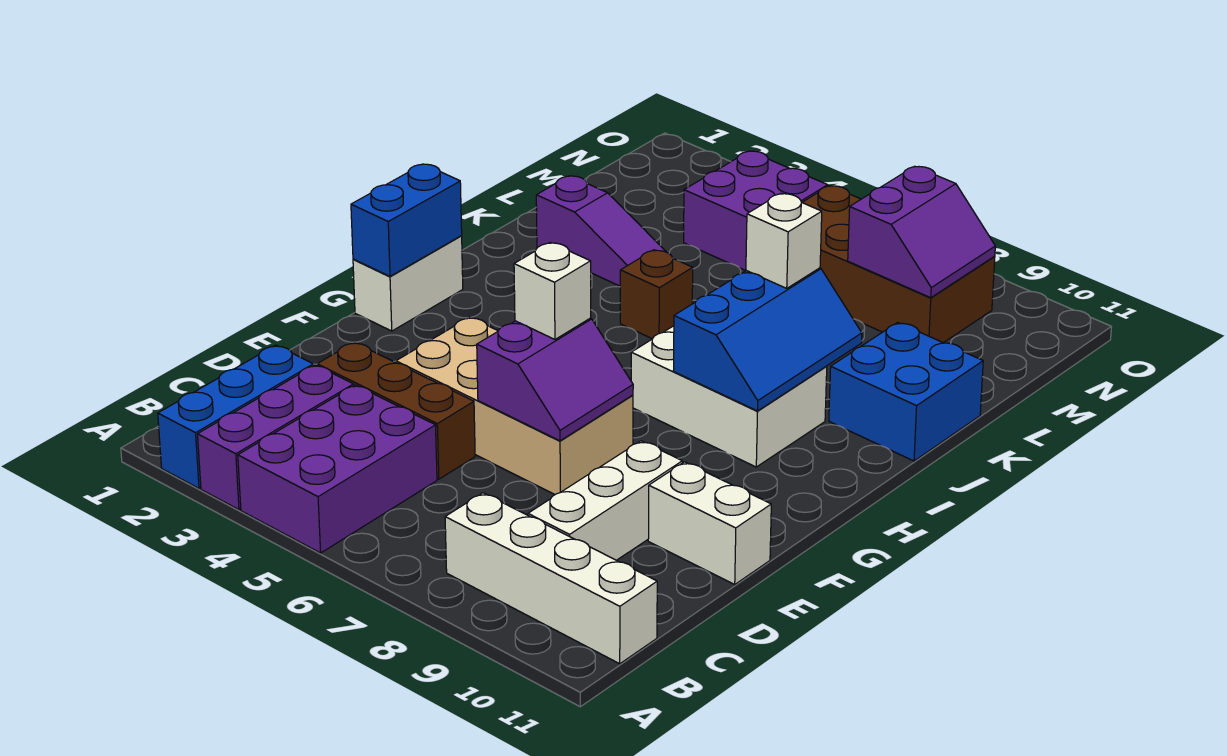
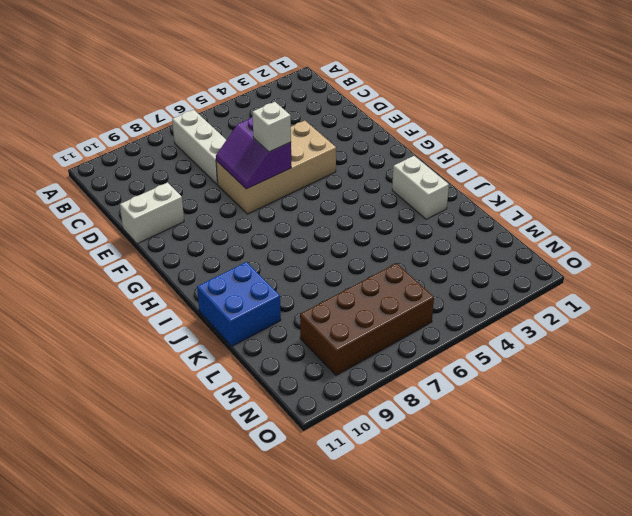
white 1x3 brick [172,110,226,184] -> white 1x3 brick moved to [528,441,682,560]
white 1x2 brick [392,156,449,219] -> white 1x2 brick moved to [353,236,463,331]
none -> blue 1x3 brick [158,345,314,488]
none -> purple 1x3 brick [198,365,354,510]
none -> purple 2x3 brick [238,385,437,553]

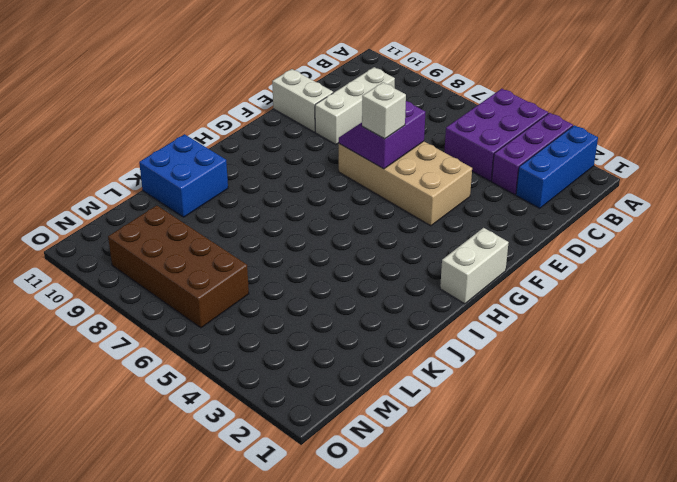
none -> white 1x4 brick [445,493,657,664]
none -> brown 1x3 brick [317,342,475,479]
none -> white 2x3 brick [631,326,827,467]

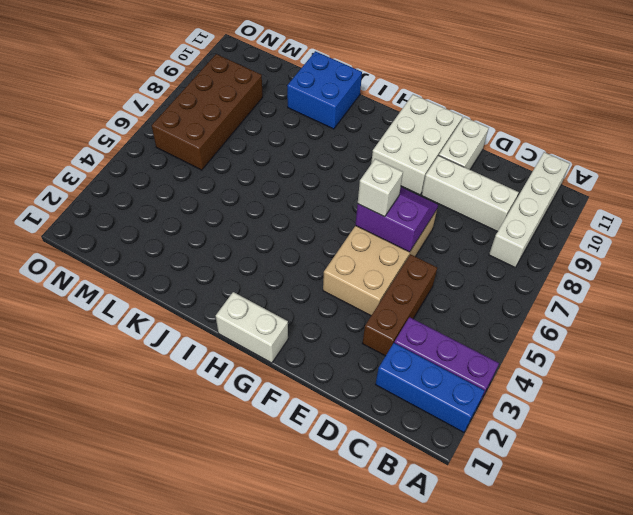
white 2x3 brick [371,94,463,195] -> white 2x3 brick moved to [631,326,827,467]
none -> purple 2x3 brick [238,385,437,553]
none -> brown 1x1 brick [620,250,693,339]
none -> purple 1x3 slope [536,176,666,286]

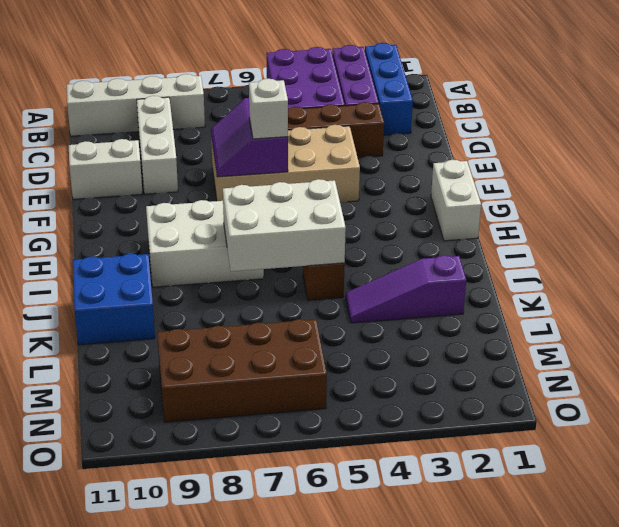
white 2x3 brick [223,179,346,271] -> none
none -> purple 2x2 brick [684,151,828,271]
none -> blue 1x2 brick [351,164,462,276]
none -> blue 2x3 slope [673,268,862,411]

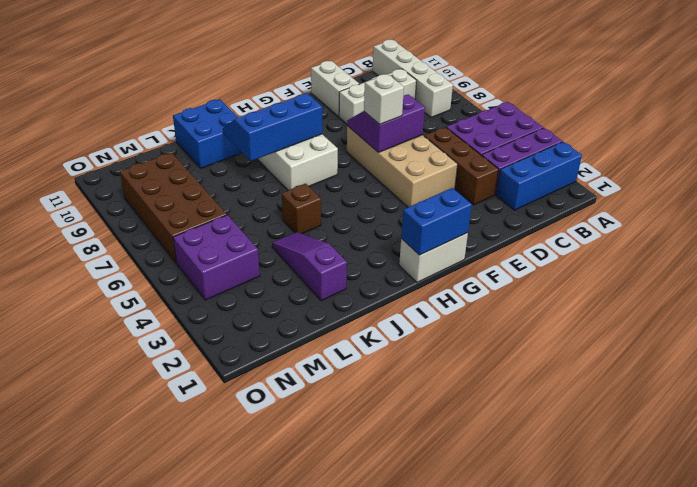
none -> purple 2x2 slope [848,166,995,298]
none -> white 1x1 brick [746,193,822,288]

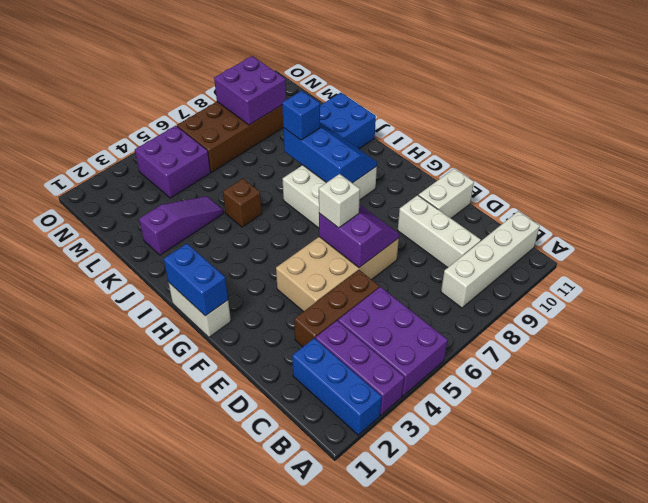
blue 1x1 brick [282,91,320,140] -> white 1x1 brick [746,193,822,288]
purple 2x2 brick [214,56,286,125] -> purple 2x2 slope [848,166,995,298]

